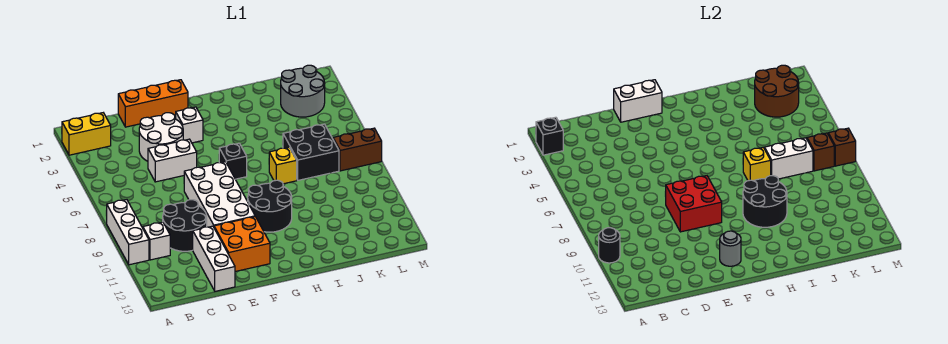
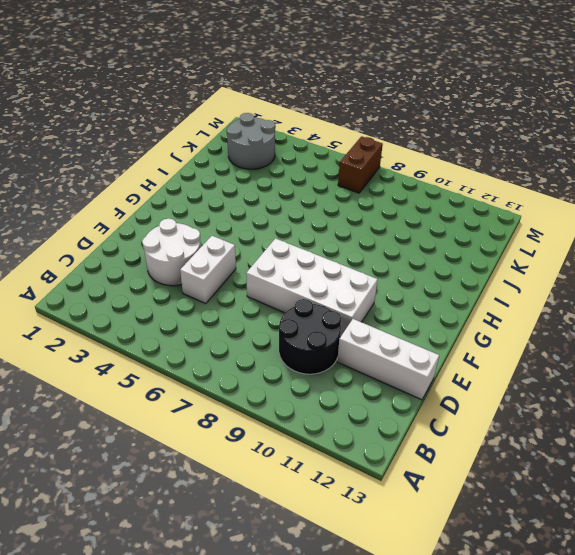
none -> yellow 1x2 brick [62,113,111,155]
none -> white 1x3 brick [106,200,149,265]
none -> white 1x1 brick [143,222,170,260]

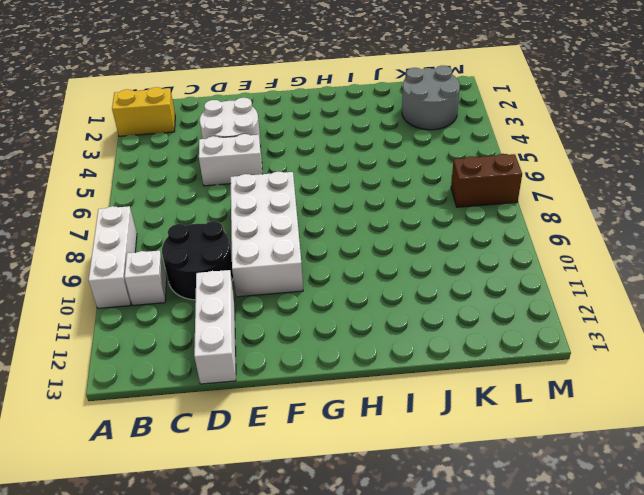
none -> orange 1x3 brick [118,80,188,127]
none -> orange 2x2 brick [214,217,270,272]
none -> white 1x1 brick [176,107,203,143]

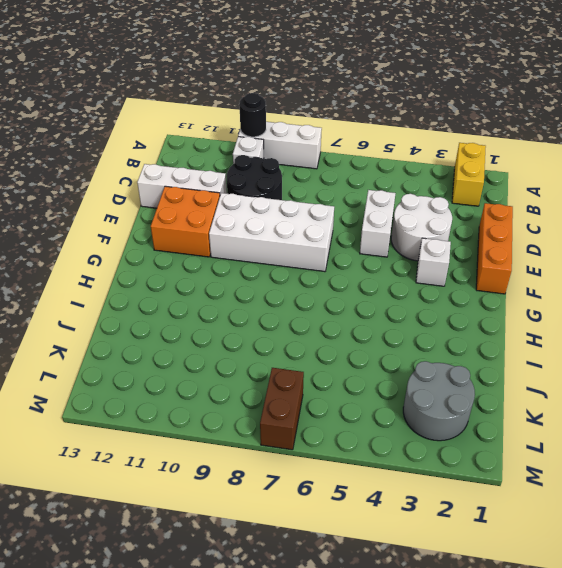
none -> black 1x1 brick [219,143,247,179]
none -> black 2x2 round brick [248,180,292,232]
none -> yellow 1x1 brick [269,148,297,184]

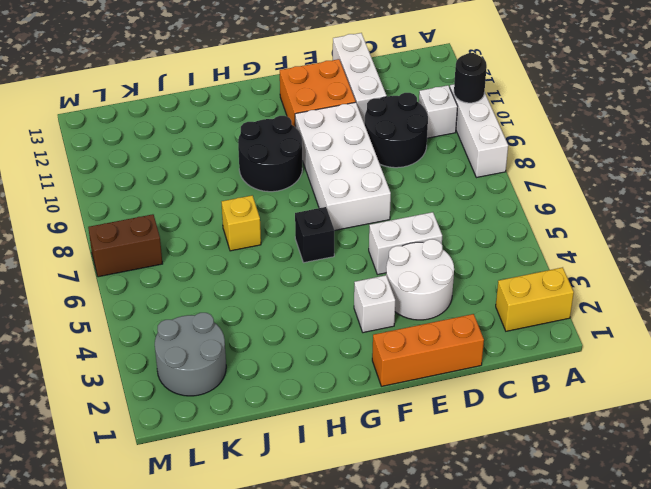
none -> black 2x2 brick [283,124,339,180]
none -> black 1x1 brick [536,117,563,155]
none -> white 1x2 brick [614,80,662,122]

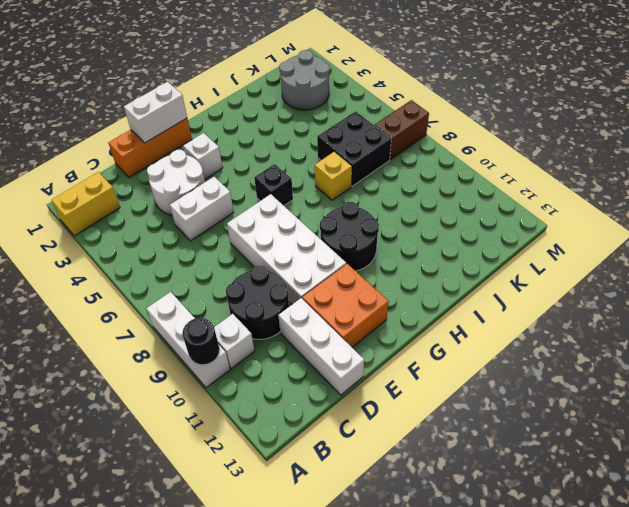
none -> black 1x1 brick [536,117,563,155]
none -> red 2x2 brick [665,176,722,232]
none -> grey 1x1 round brick [720,231,741,266]

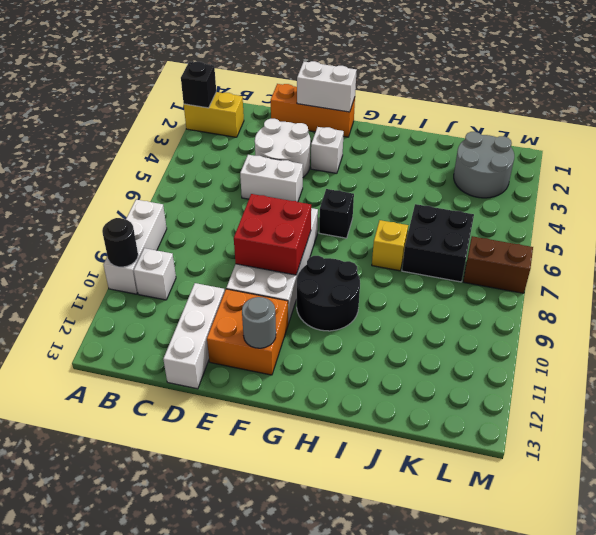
none -> black 2x2 round brick [163,200,207,251]
none -> black 2x2 round brick [743,176,787,227]
none -> yellow 1x1 brick [743,148,771,181]

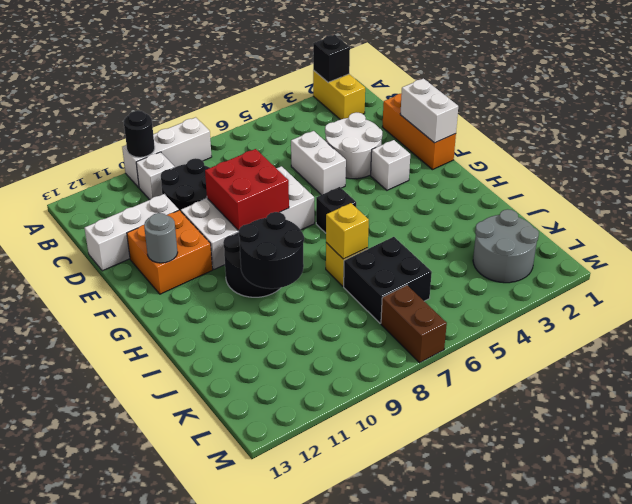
none -> white 1x2 brick [765,138,813,179]
none -> brown 2x2 round brick [755,65,799,117]
none -> brown 1x1 brick [807,133,834,171]

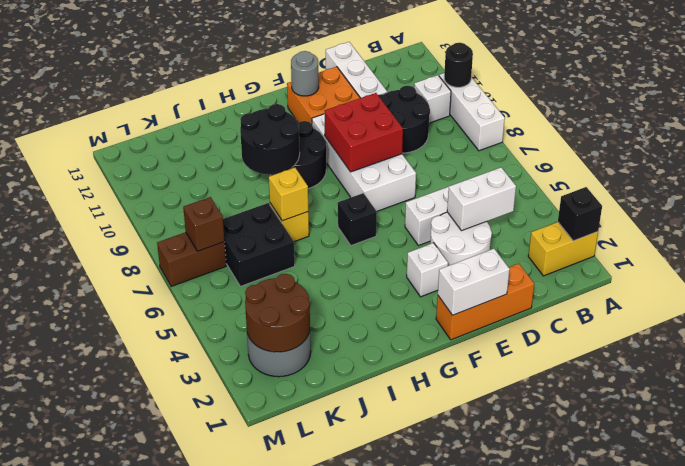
white 1x2 brick [447,167,516,231] -> white 1x2 brick moved to [765,138,813,179]
none -> brown 1x1 brick [828,128,856,166]

